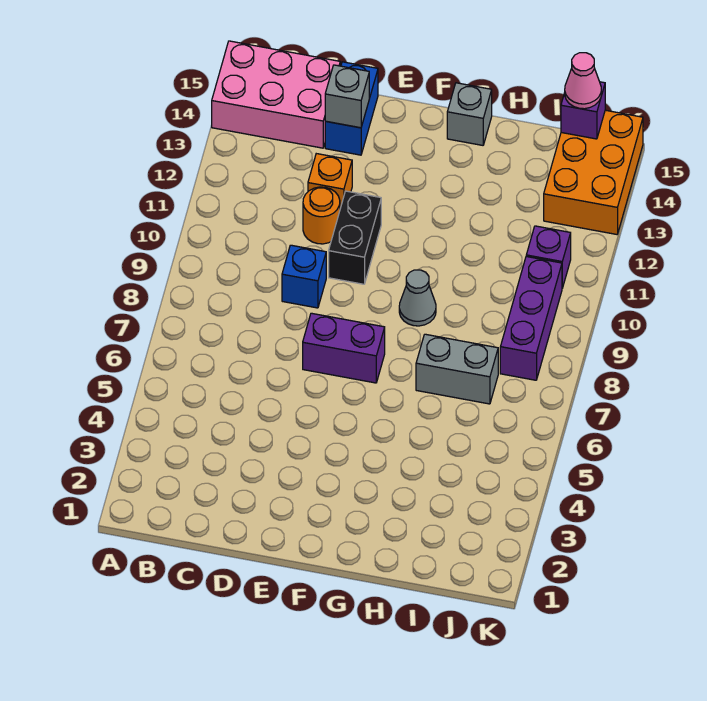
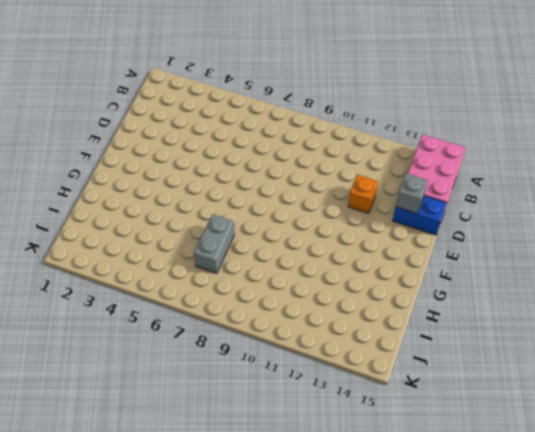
none -> blue 1x1 brick [282,245,326,308]
none -> orange 1x1 round brick [303,187,340,244]
none -> purple 1x2 brick [303,313,385,383]

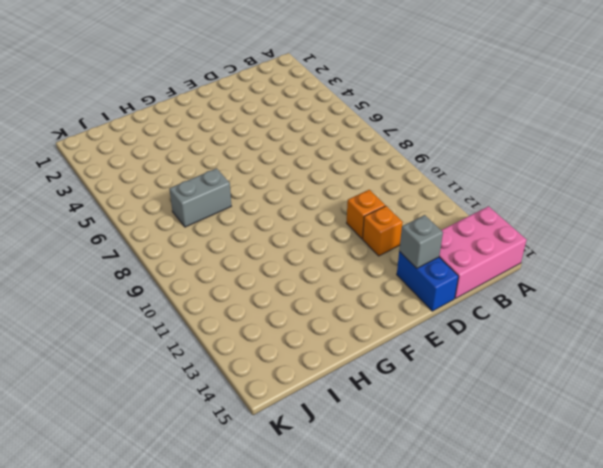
orange 1x1 brick [347,190,385,239] -> orange 1x1 round brick [303,187,340,244]
none -> blue 1x1 brick [282,245,326,308]
none -> purple 1x2 brick [303,313,385,383]
none -> black 1x2 brick [329,191,381,284]

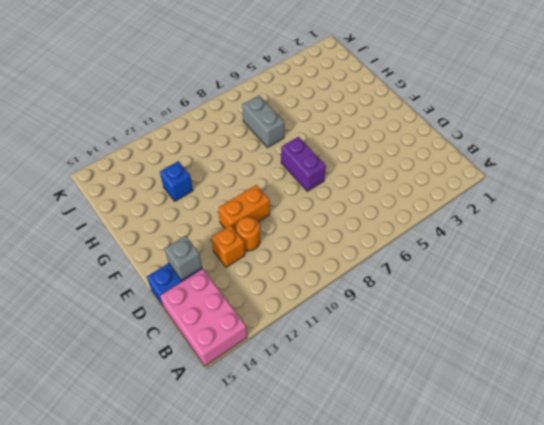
orange 1x2 brick [218,185,270,232] -> black 1x2 brick [329,191,381,284]
blue 1x1 brick [160,161,193,201] -> blue 1x1 brick moved to [282,245,326,308]
none -> grey 1x1 cone [399,270,436,326]
none -> grey 1x1 brick [447,83,492,145]
none -> purple 1x3 brick [500,257,562,380]

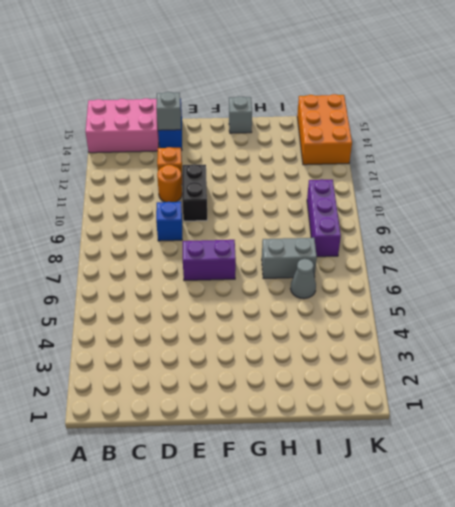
grey 1x1 cone [290,259,316,299] -> grey 1x1 cone moved to [399,270,436,326]
none -> purple 1x1 brick [526,226,571,288]
none -> purple 1x1 brick [561,82,605,139]
none -> pink 1x1 cone [565,53,601,109]

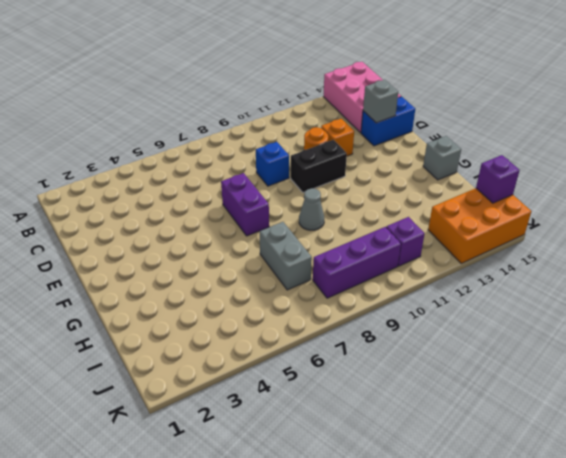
none -> pink 1x1 cone [565,53,601,109]

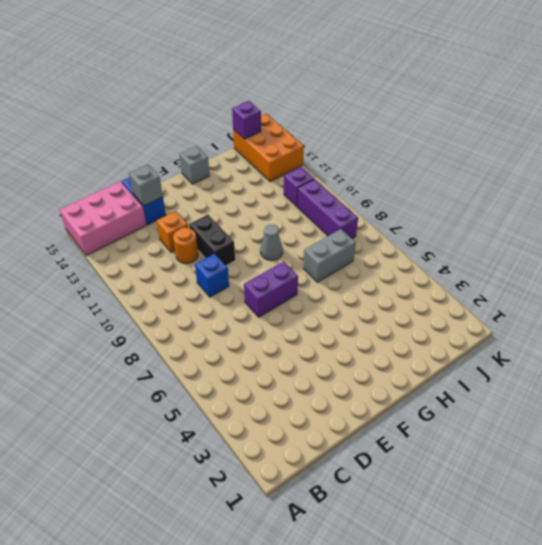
none -> pink 1x1 cone [565,53,601,109]

